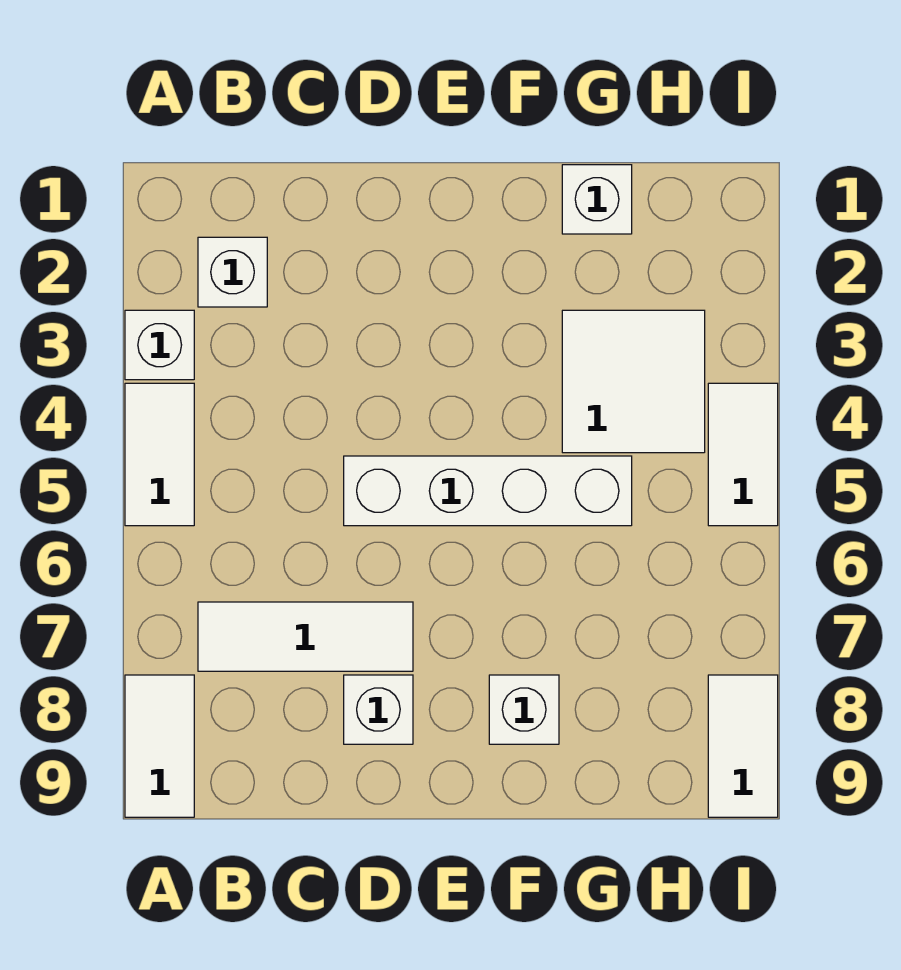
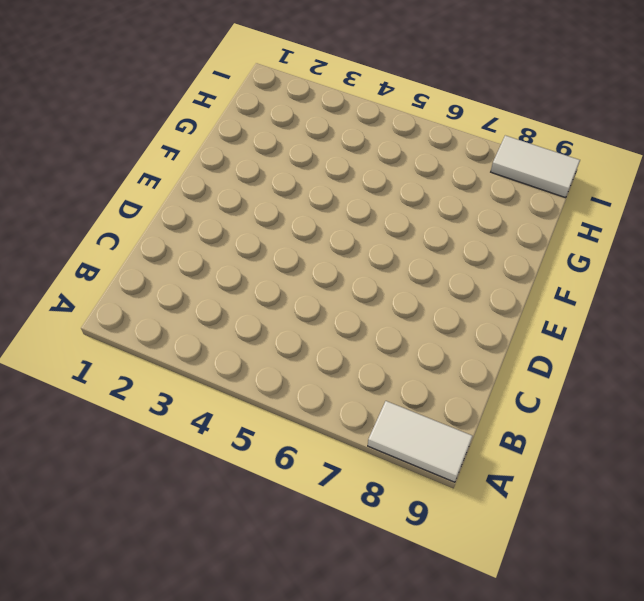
none -> white 1x1 brick [125,310,194,380]
none -> white 1x2 tile [125,383,194,526]
none -> white 1x1 brick [198,237,267,307]

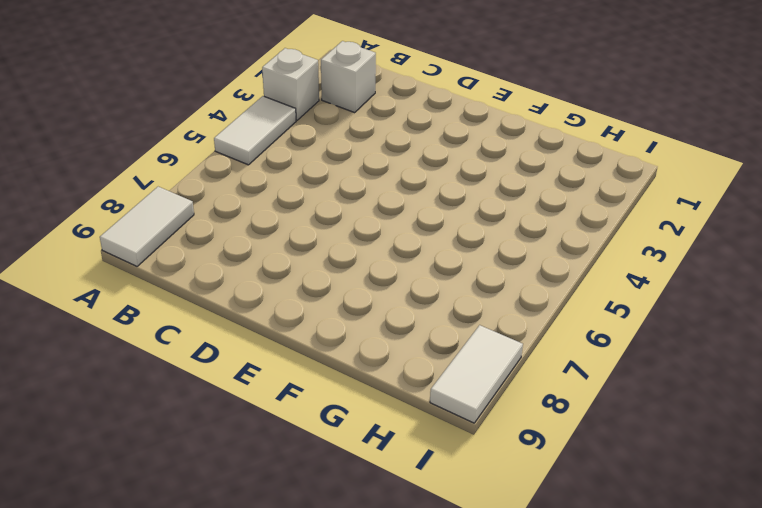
none -> white 1x3 tile [198,602,413,671]
none -> white 1x4 brick [344,456,632,526]
none -> white 1x1 brick [344,675,413,744]

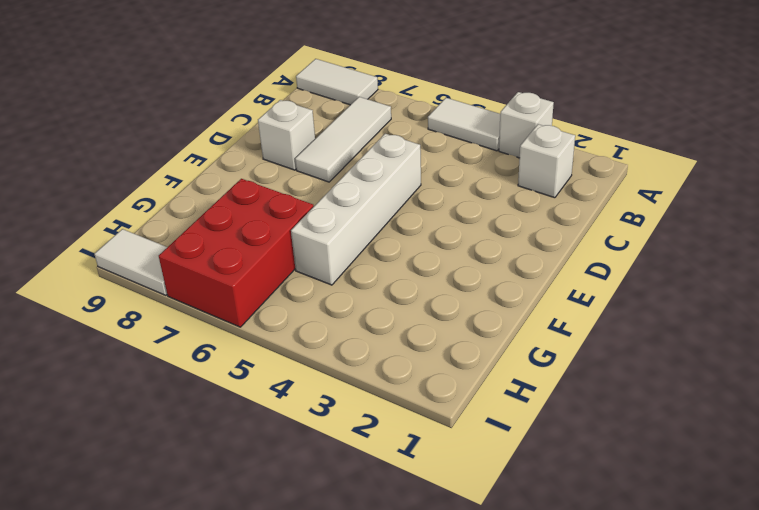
red 2x3 brick [159,179,314,327] -> none
none -> white 1x1 brick [489,675,559,744]
none -> white 1x1 brick [562,165,632,234]
none -> white 2x2 tile [562,310,705,453]

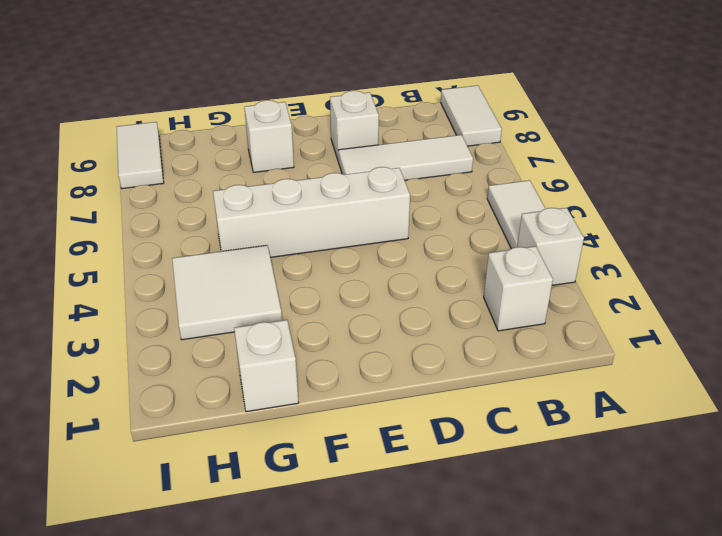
none -> white 1x2 tile [708,383,778,526]

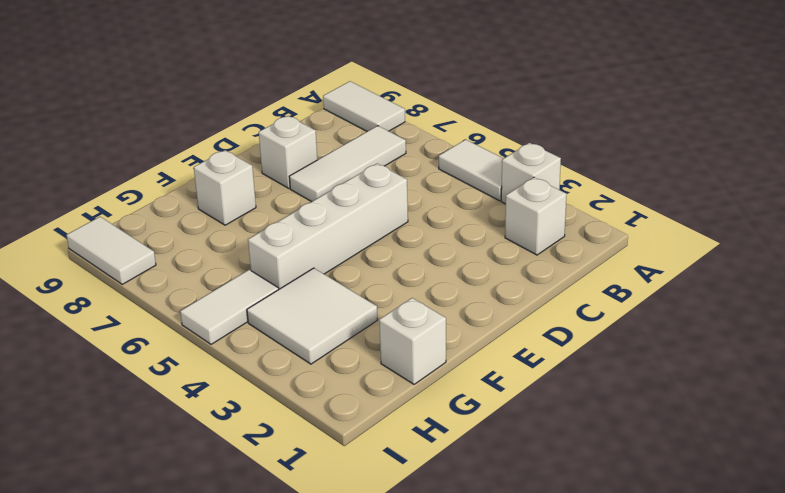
white 1x2 tile [180,270,279,344] -> white 1x2 tile turned to [708,383,778,526]

